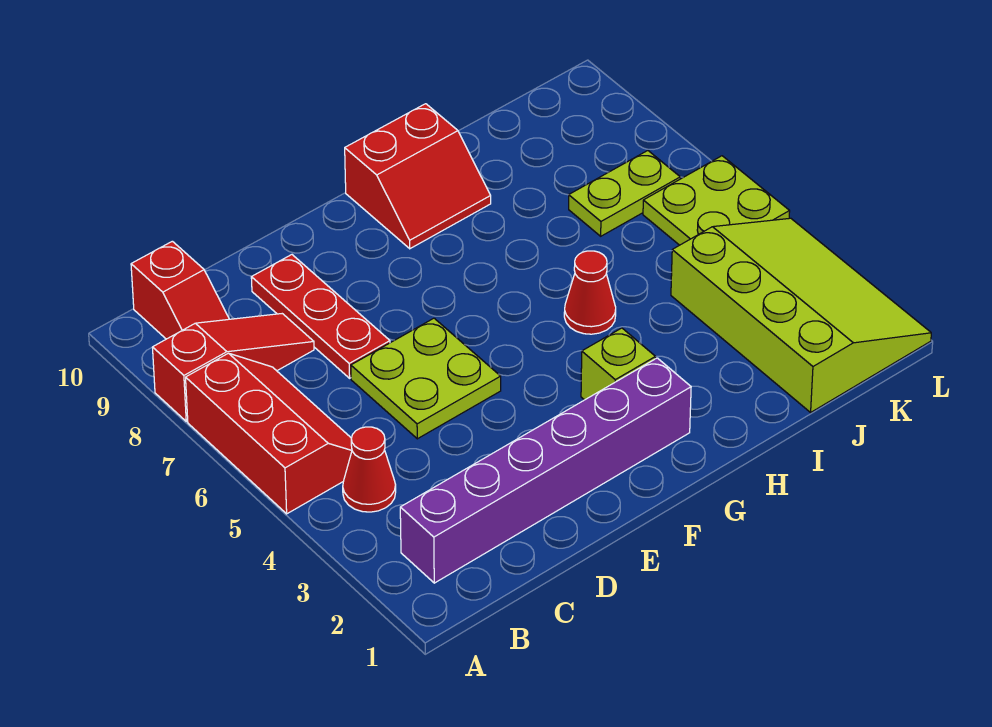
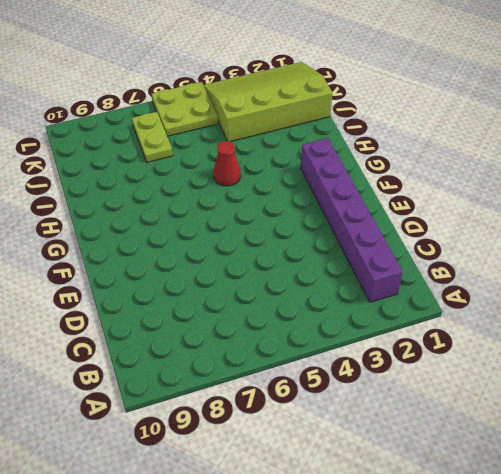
none -> red 2x3 slope [186,353,352,514]
none -> red 1x3 slope [152,314,314,421]
none -> red 1x1 cone [343,427,396,512]

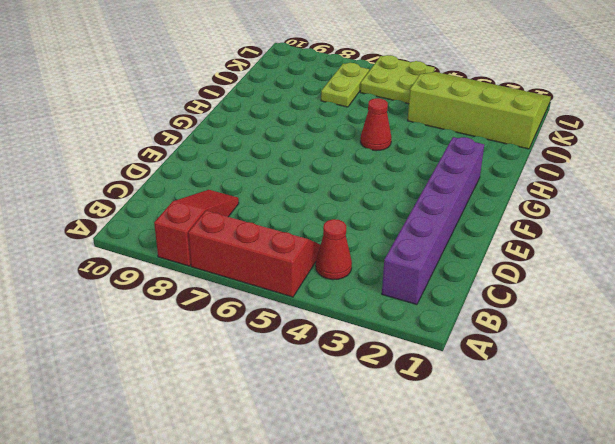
none -> red 1x2 slope [131,241,229,339]
none -> lime 2x2 plate [351,318,501,439]
none -> red 1x3 plate [251,255,390,378]

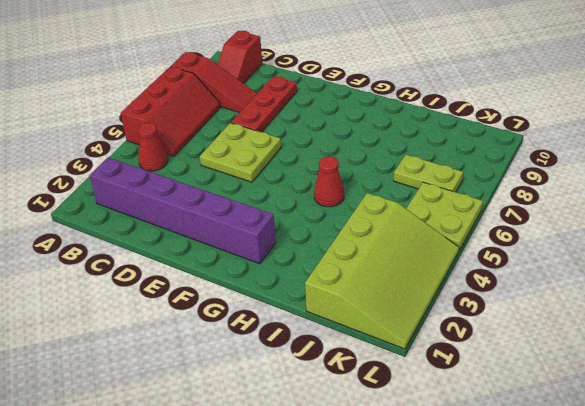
none -> lime 1x1 brick [581,328,656,400]
none -> red 2x2 slope [345,104,491,249]

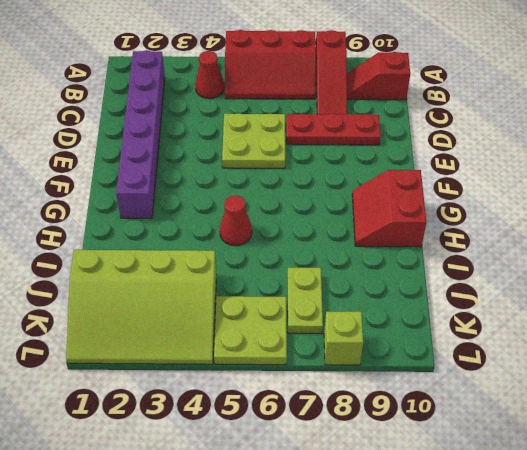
lime 1x1 brick [324,312,363,365] -> lime 1x1 brick moved to [581,328,656,400]

